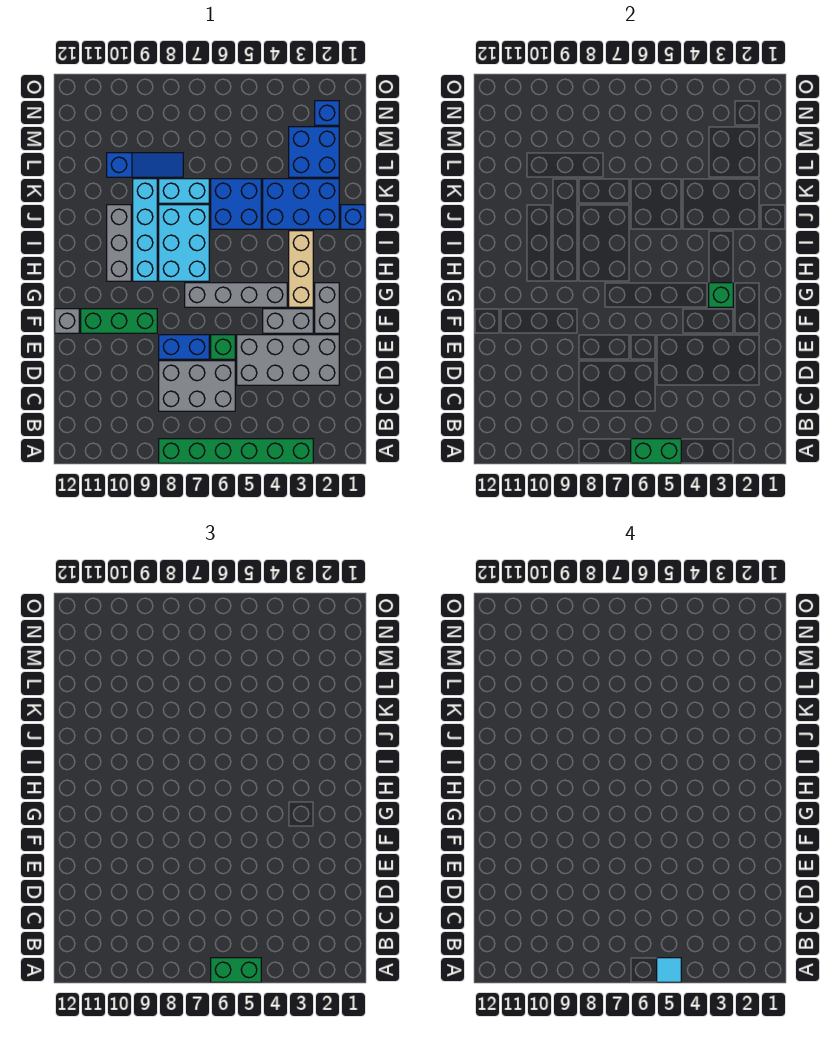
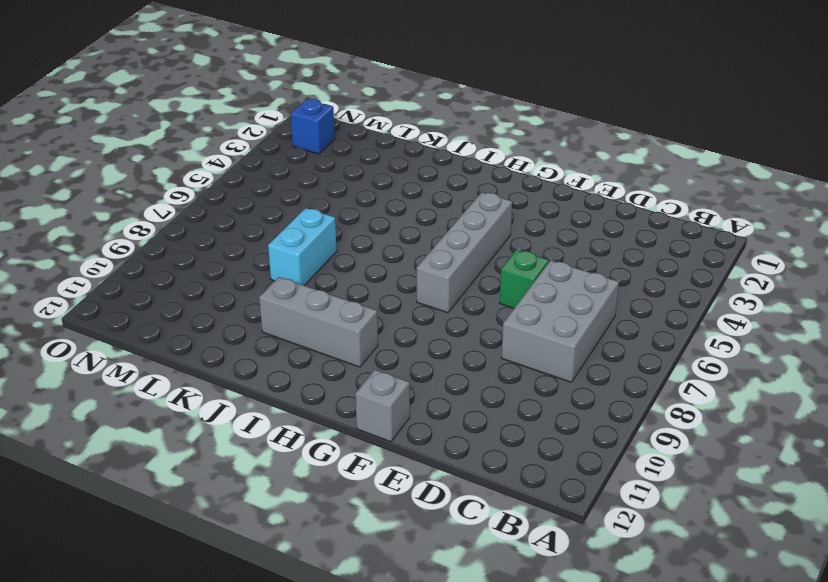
none -> green 1x6 brick [159,439,313,463]
none -> grey 2x4 brick [237,335,339,385]
none -> blue 1x2 brick [159,335,209,359]

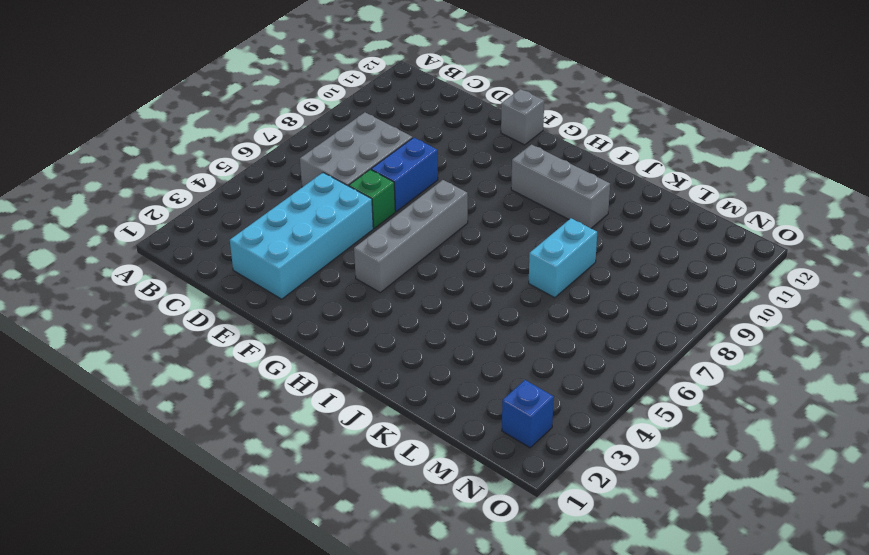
cyan 2x4 brick [230,173,373,299] -> grey 2x4 brick [237,335,339,385]
none -> green 1x6 brick [159,439,313,463]
none -> grey 1x2 brick [315,283,339,333]
none -> grey 1x2 brick [263,309,313,333]

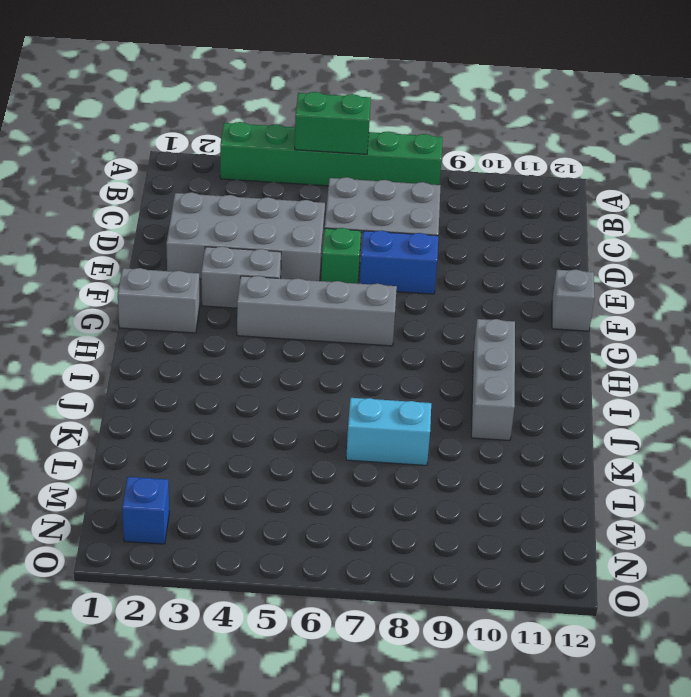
grey 1x2 brick [118,268,200,333] -> grey 1x2 brick turned to [315,283,339,333]
none -> green 1x3 brick [81,309,157,333]
none -> tan 1x3 brick [289,231,313,307]
none -> cyan 2x3 brick [159,205,209,281]

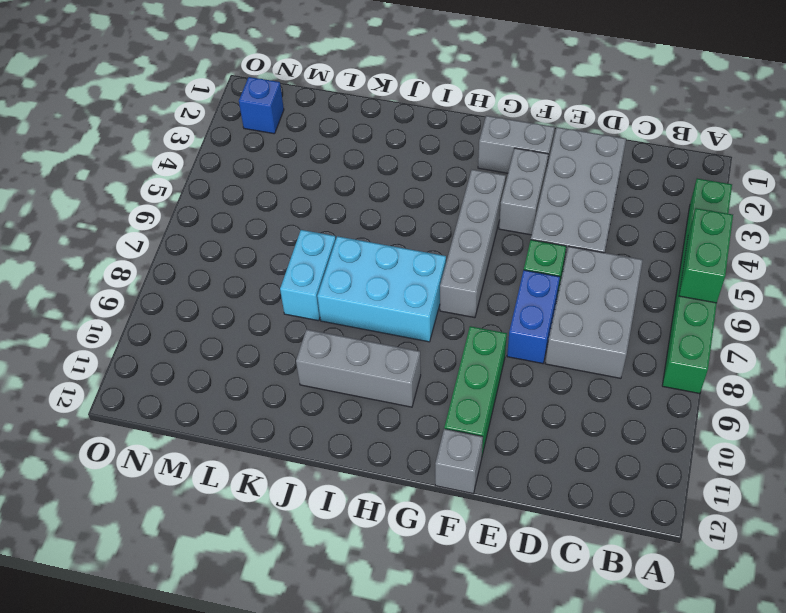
none -> tan 1x3 brick [289,231,313,307]
none -> cyan 1x4 brick [133,179,157,281]
none -> blue 1x1 brick [341,205,365,229]

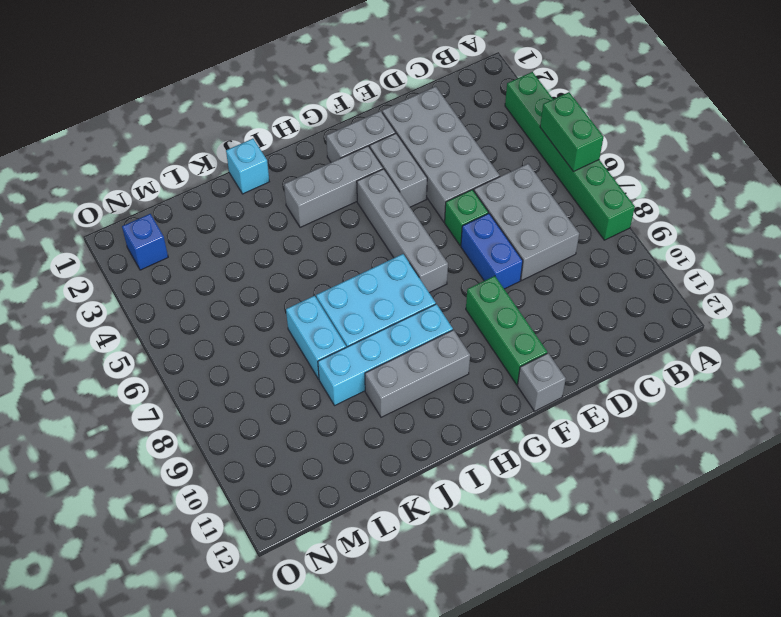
grey 1x3 brick [284,146,383,227] -> tan 1x3 brick [289,231,313,307]
cyan 1x1 brick [226,139,269,194] -> blue 1x1 brick [341,205,365,229]
none -> blue 2x3 brick [263,179,339,229]
none -> blue 2x2 brick [211,179,261,229]
none -> blue 2x2 brick [289,127,339,177]

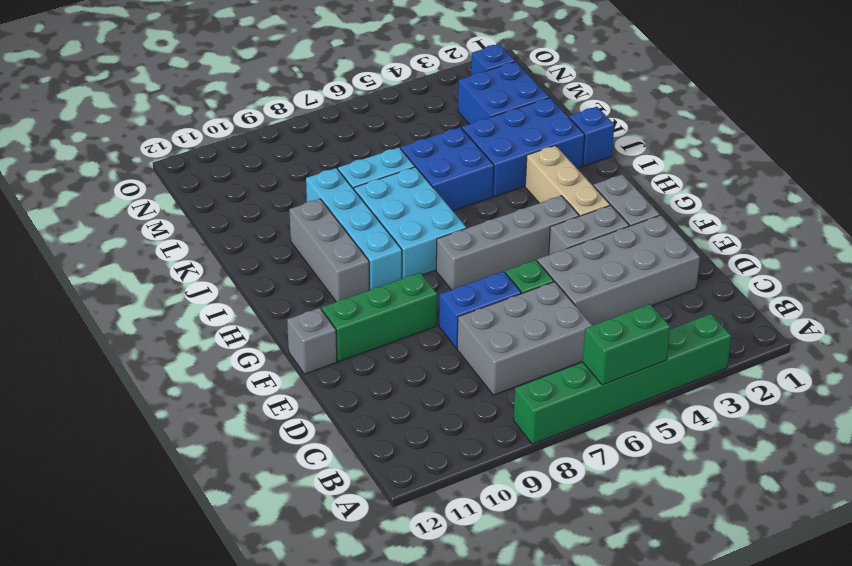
none -> blue 1x3 slope [107,153,183,177]
none -> green 1x1 brick [709,283,733,307]
none -> green 1x2 brick [211,958,261,982]

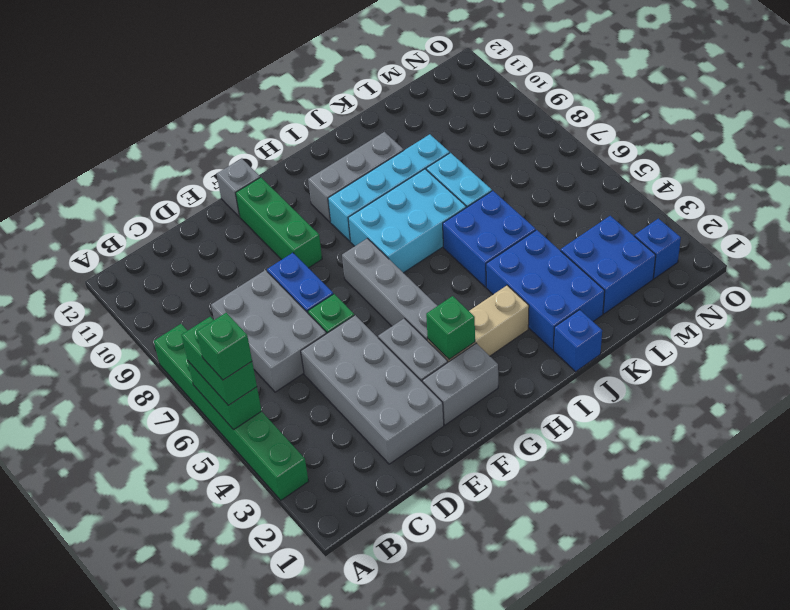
green 1x1 brick [197,313,252,380] -> cyan 1x1 tile [657,958,681,982]
none -> blue 1x3 slope [107,153,183,177]

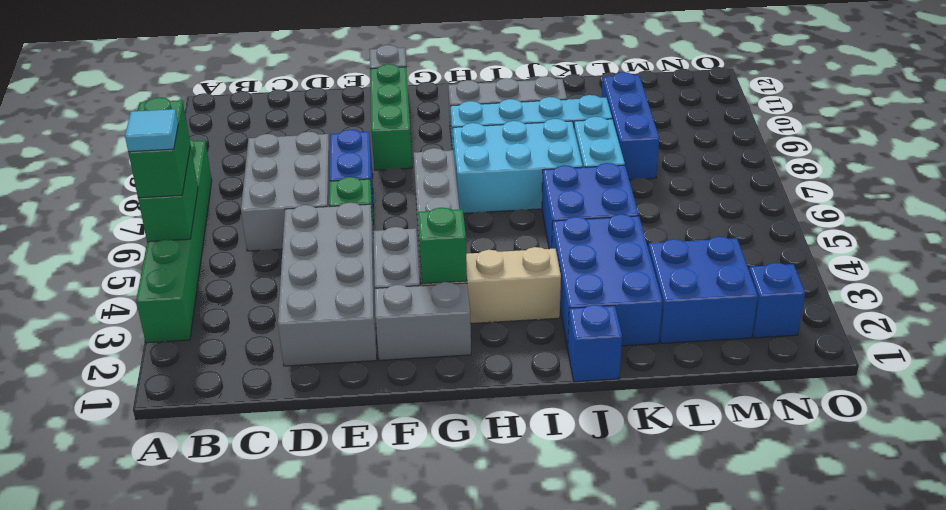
blue 1x3 brick [602,72,659,180] -> blue 1x3 slope [107,153,183,177]

